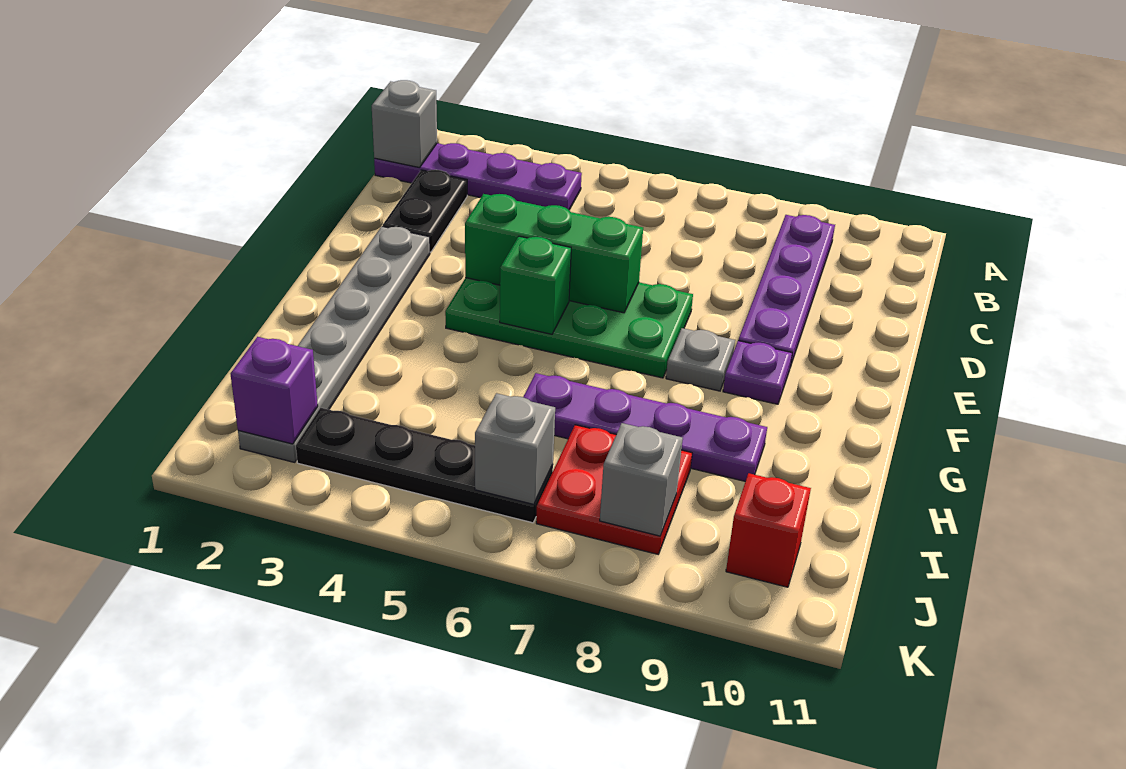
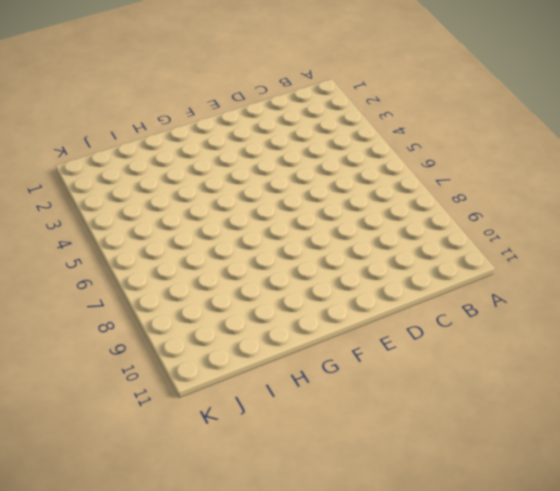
none -> purple 1x4 plate [374,143,582,210]
none -> purple 1x4 plate [738,215,835,367]
none -> black 1x2 plate [383,170,467,252]

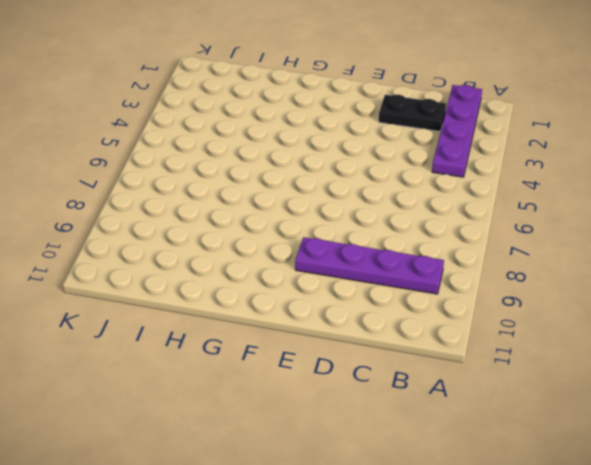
none -> grey 1x6 plate [238,226,430,462]
none -> green 2x4 plate [445,278,693,378]
none -> grey 1x1 plate [666,328,735,391]

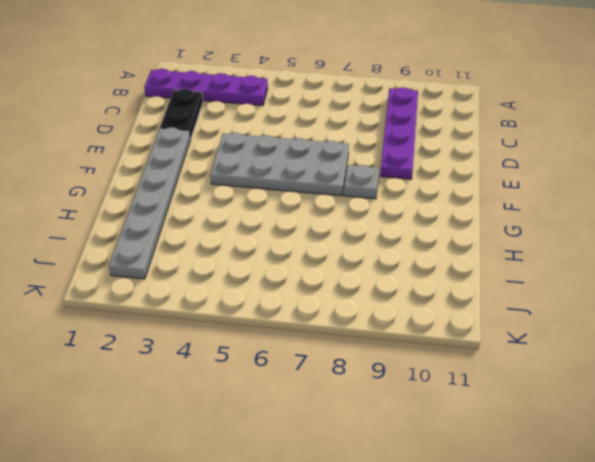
grey 2x4 plate [211,133,349,196] -> green 2x4 plate [445,278,693,378]
none -> purple 1x1 plate [723,341,792,404]
none -> purple 1x4 plate [523,373,767,481]
none -> red 2x2 plate [536,425,692,554]

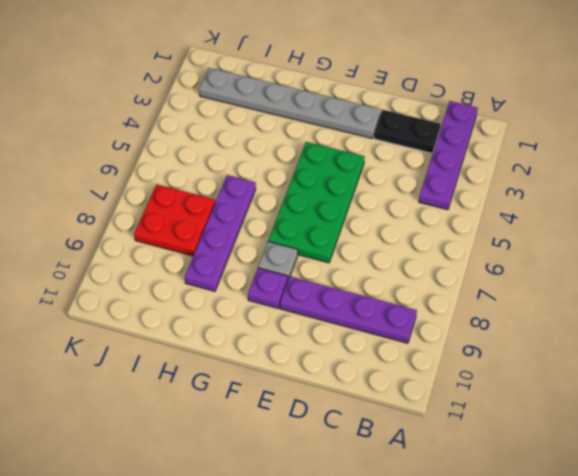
none -> black 1x4 plate [296,408,553,523]
none -> red 1x1 brick [726,473,811,587]
none -> grey 1x1 brick [372,80,437,168]

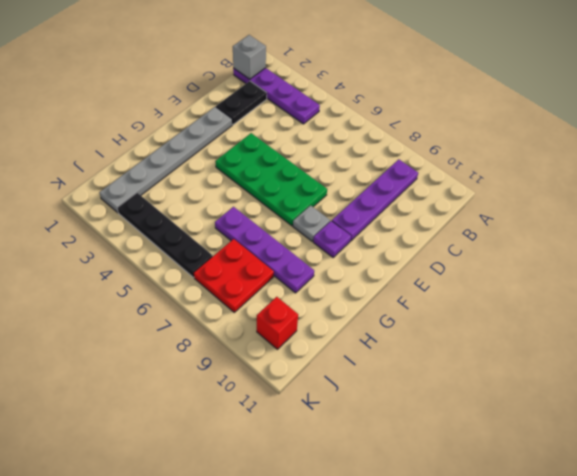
none -> green 1x3 brick [465,194,643,313]
none -> green 1x1 brick [500,236,571,334]
none -> purple 1x1 brick [231,337,318,444]

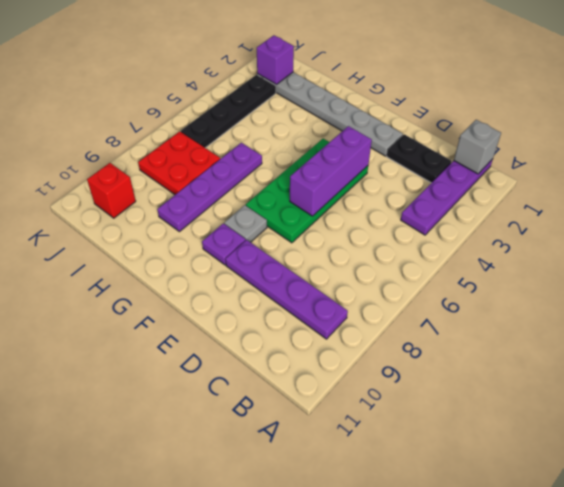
purple 1x3 brick [290,126,372,216] -> green 1x3 brick [465,194,643,313]
none -> green 1x1 brick [500,236,571,334]
none -> grey 1x1 brick [475,393,555,504]
none -> grey 1x1 brick [600,423,683,536]

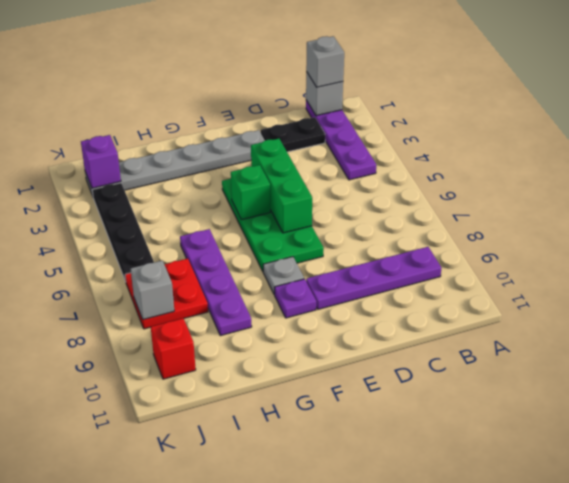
grey 1x1 brick [306,36,344,87] -> grey 1x1 brick moved to [475,393,555,504]

